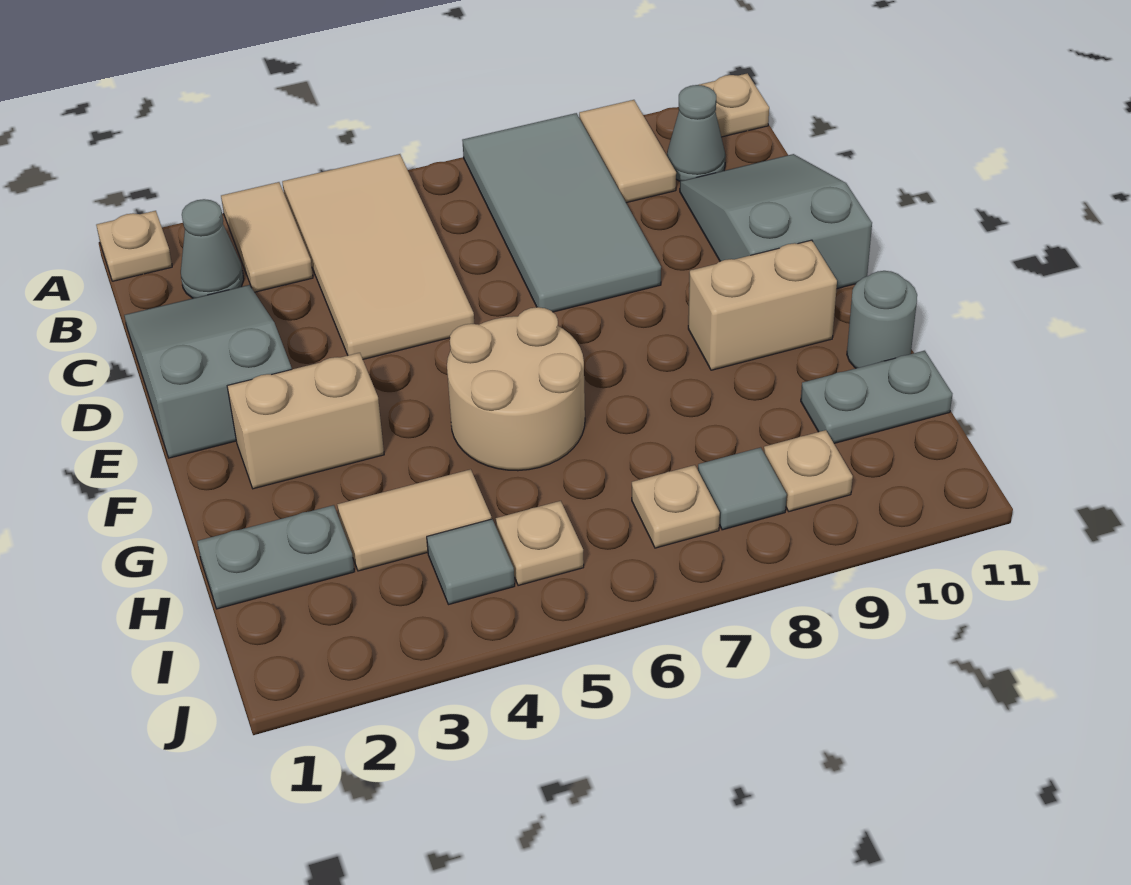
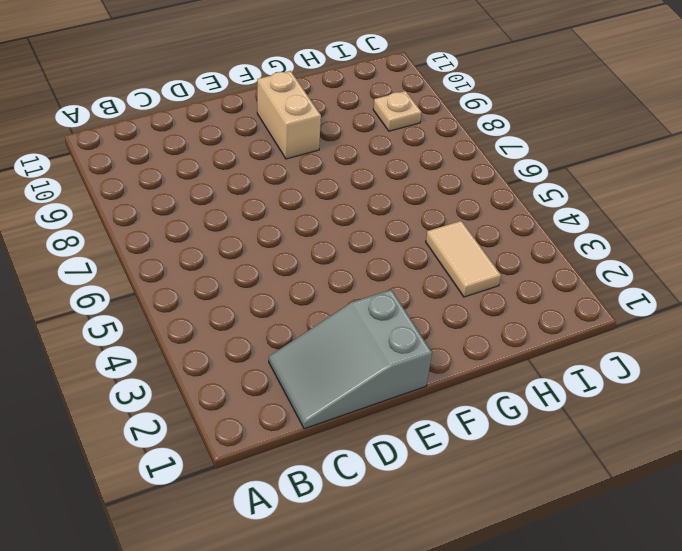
none -> tan 1x1 plate [96,211,172,281]
none -> tan 1x2 tile [221,182,313,292]
none -> tan 2x4 tile [282,154,474,359]

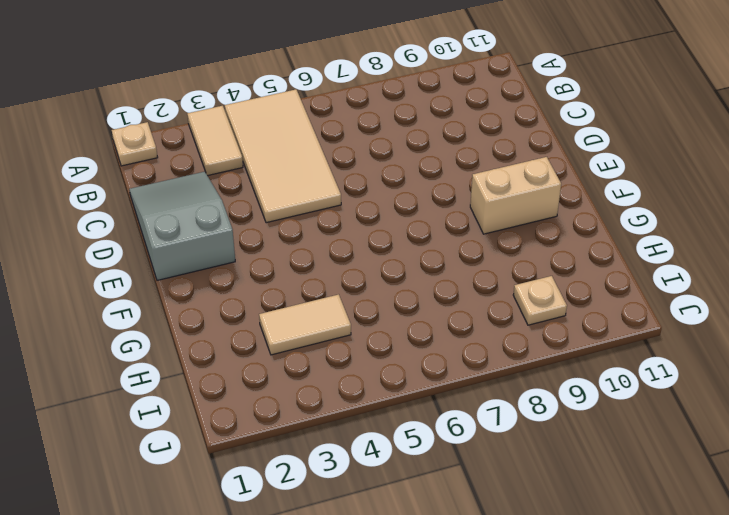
none -> grey 2x4 tile [462,113,661,312]
none -> tan 1x2 tile [579,100,676,203]
none -> tan 1x1 plate [699,73,769,137]

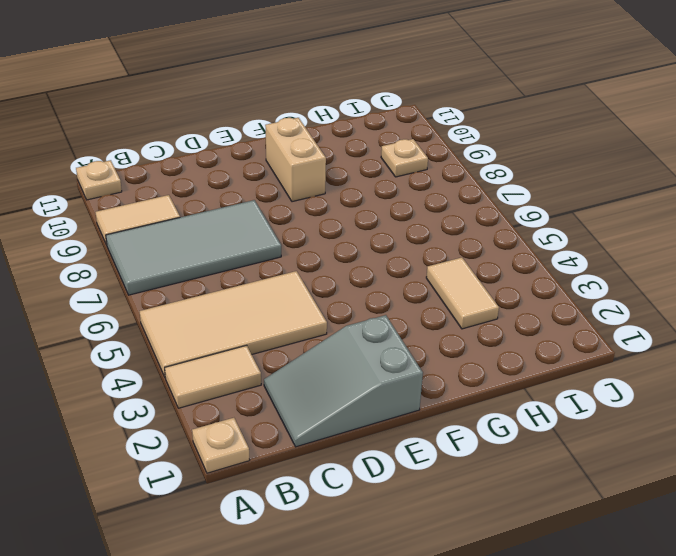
none -> grey 1x1 cone [181,199,244,298]
none -> grey 1x1 cone [667,85,726,181]
none -> grey 2x3 slope [680,154,872,289]

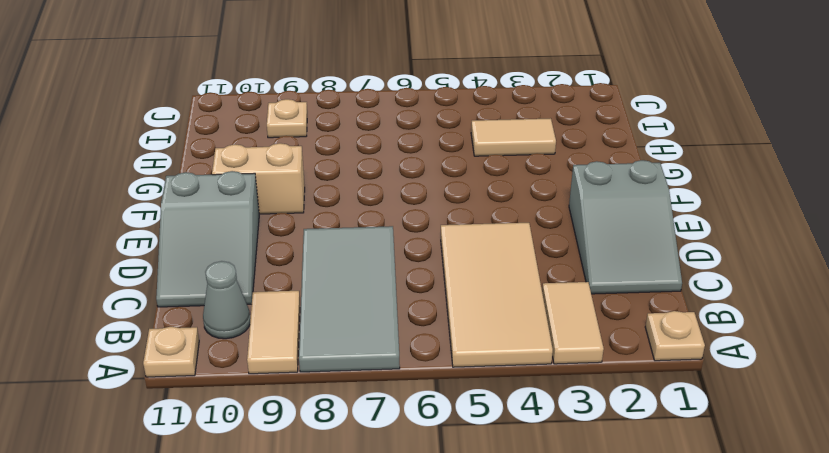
none -> grey 1x1 cone [181,199,244,298]
none -> tan 1x2 brick [227,353,384,489]
none -> tan 2x2 round brick [447,307,585,471]

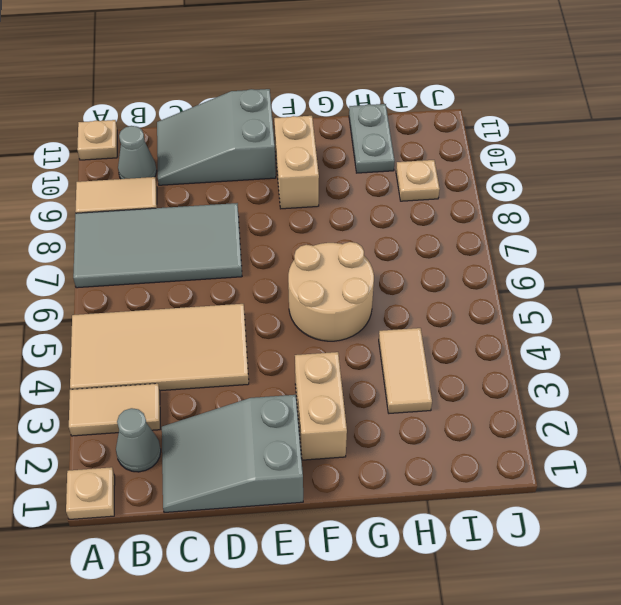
none -> grey 1x1 round brick [847,271,917,368]
none -> grey 1x2 plate [197,505,354,609]
none -> grey 1x1 tile [427,519,515,605]

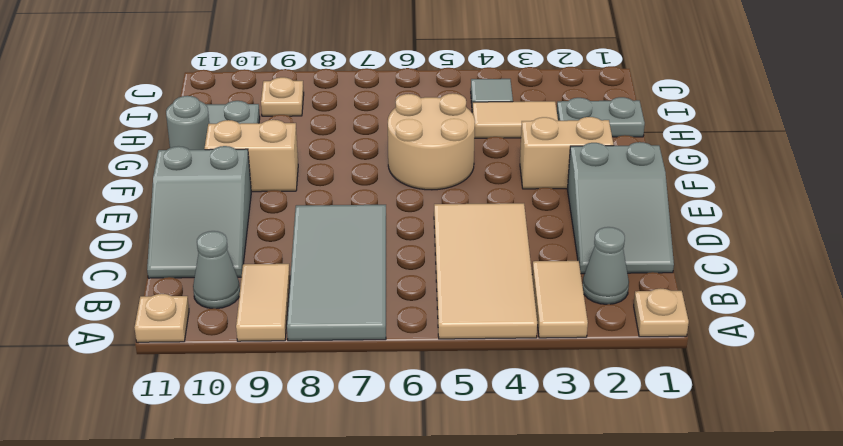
none -> tan 1x1 plate [496,501,584,586]
none -> tan 1x1 plate [632,465,720,548]
none -> grey 1x1 tile [698,447,787,530]

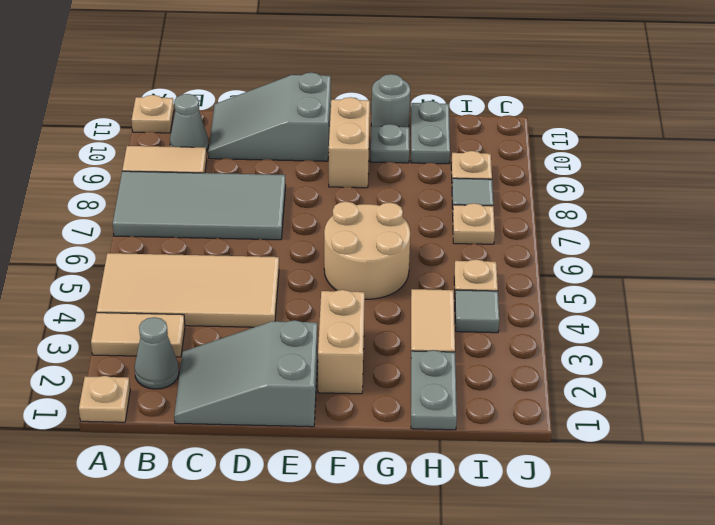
grey 1x1 plate [370,124,409,163] -> none

